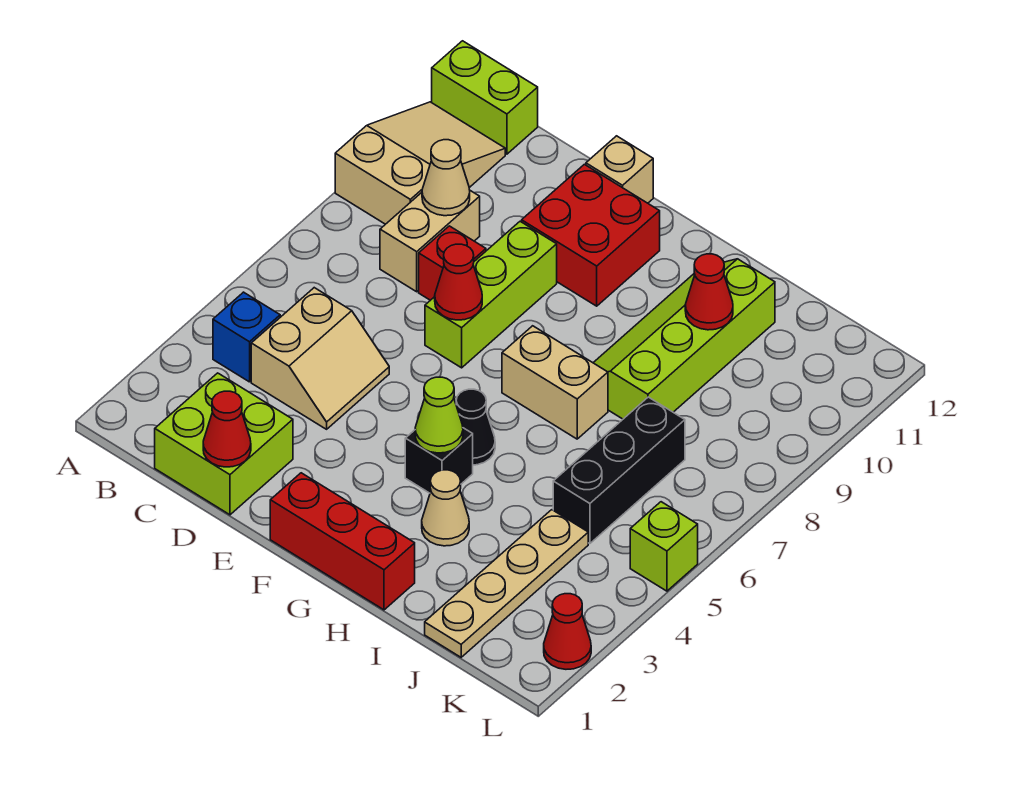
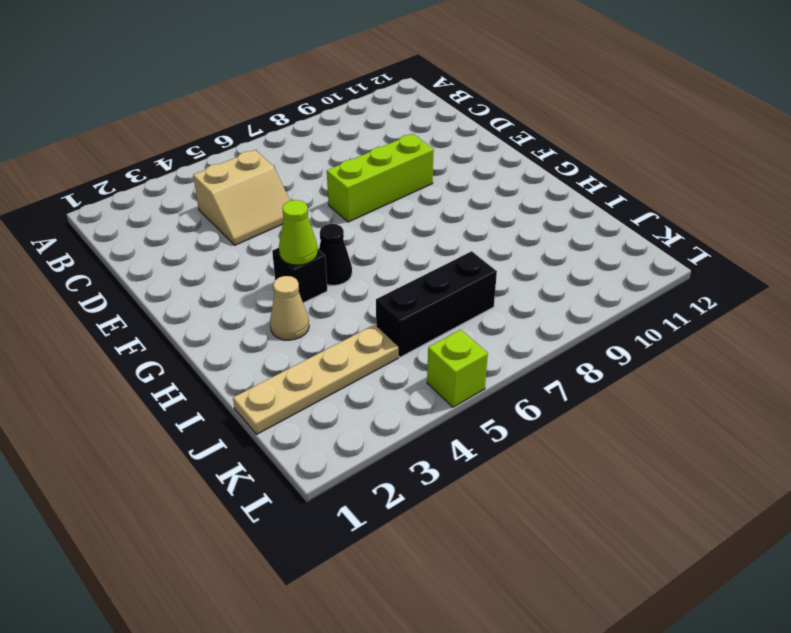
none -> tan 2x3 slope [335,102,505,224]
none -> lime 1x2 brick [432,41,538,154]
none -> blue 1x1 brick [213,292,280,382]

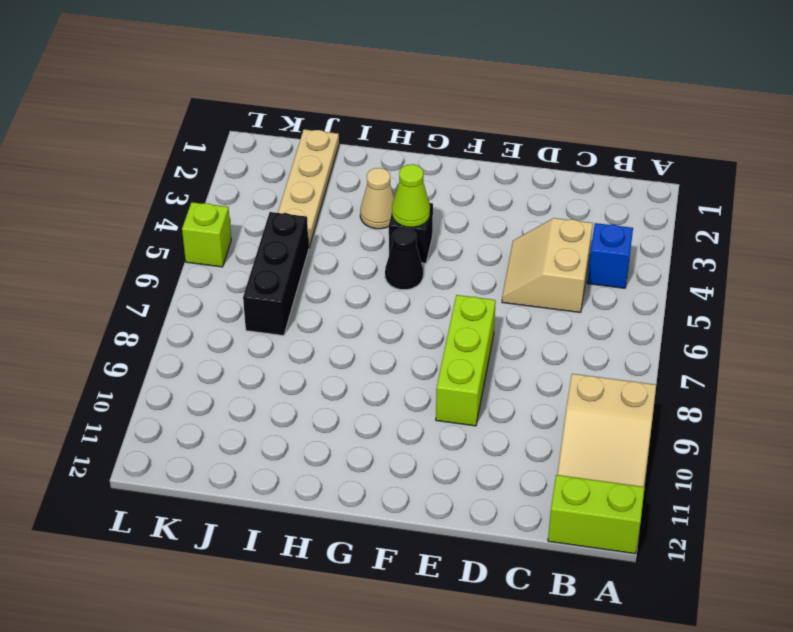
none -> lime 2x2 brick [155,373,293,515]
none -> tan 1x2 brick [380,191,480,292]
none -> red 1x1 brick [419,226,486,300]

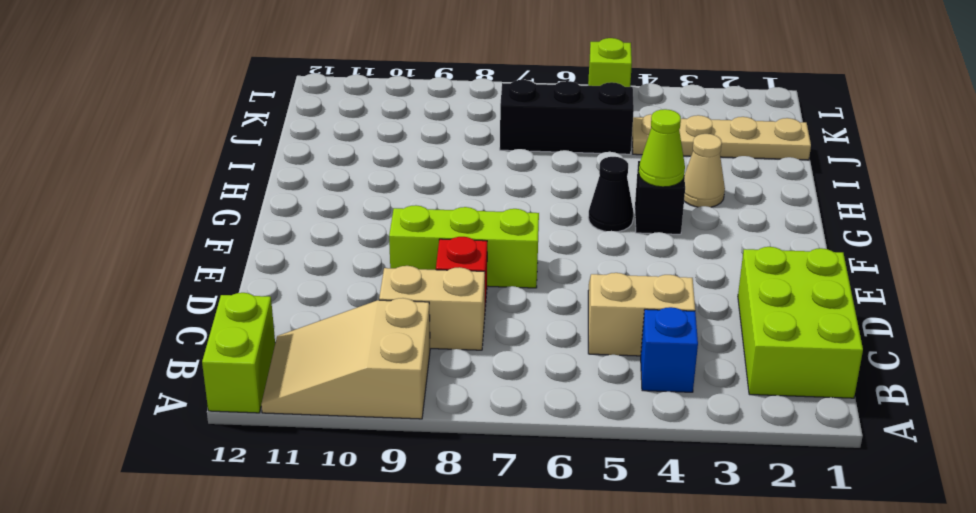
lime 2x3 brick [738,247,863,398] -> lime 2x2 brick [155,373,293,515]
none -> red 2x2 brick [522,164,660,306]
none -> tan 1x1 brick [586,136,653,203]
none -> red 1x3 brick [270,473,415,610]

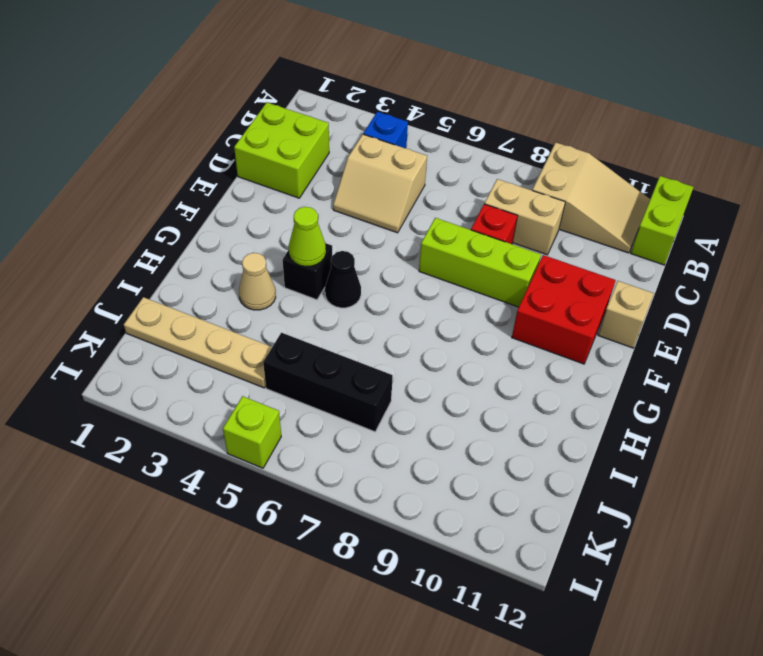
none -> red 1x3 brick [270,473,415,610]
none -> tan 1x2 brick [502,326,608,439]
none -> lime 2x4 slope [593,259,775,419]

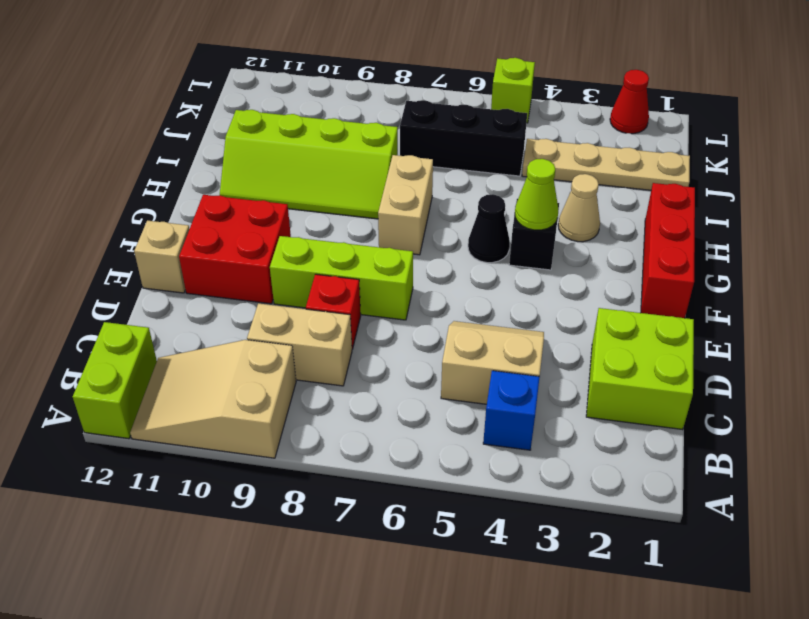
none -> tan 1x1 cone [422,140,470,216]
none -> red 1x1 cone [203,391,251,467]
none -> red 1x1 cone [435,244,482,320]

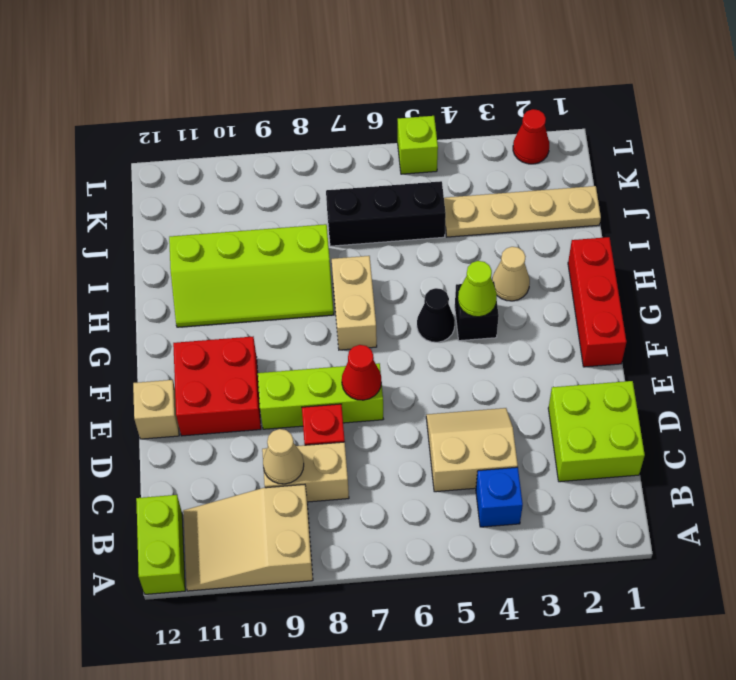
none -> red 1x1 cone [203,391,251,467]
none -> red 1x1 cone [685,254,733,330]

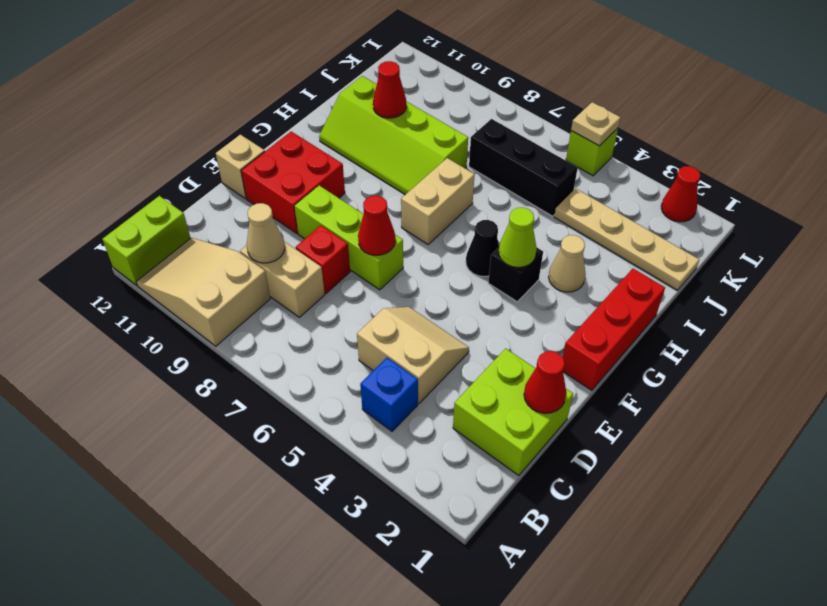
tan 1x1 plate [571,102,621,146] -> none

